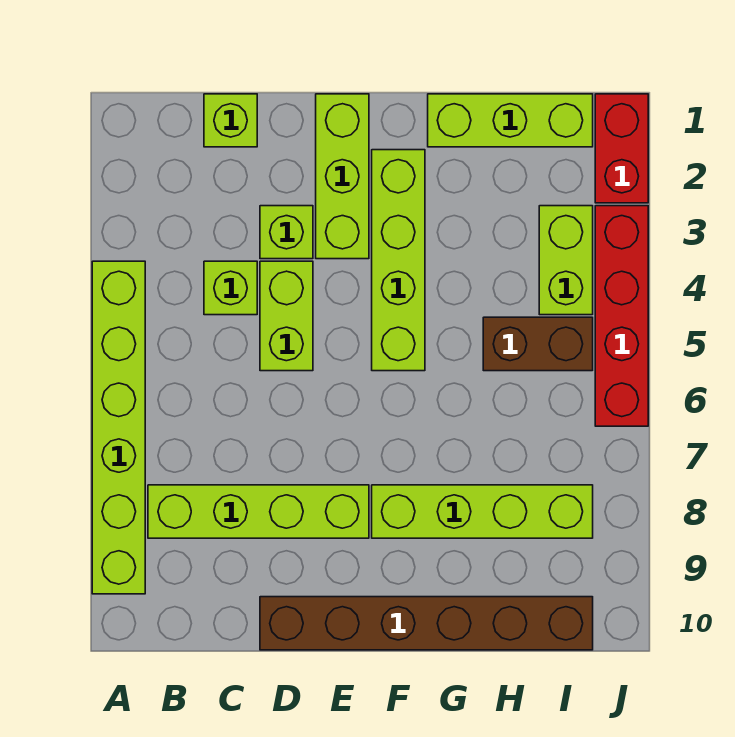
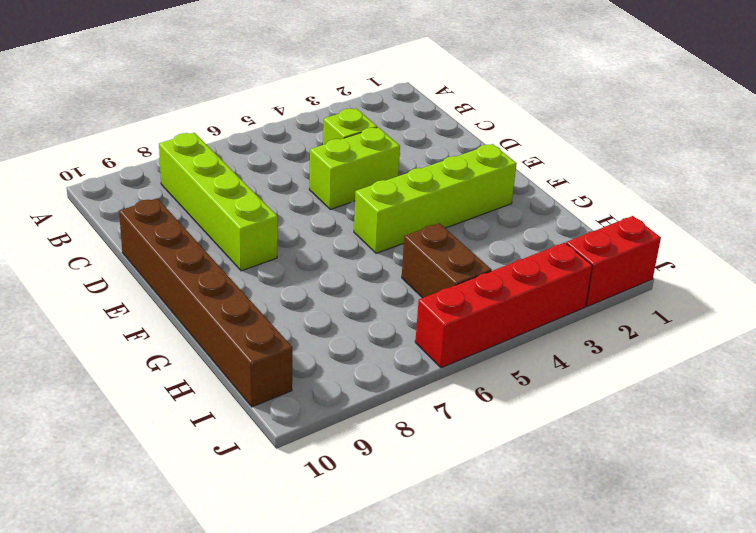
none -> lime 1x6 brick [92,261,145,594]
none -> lime 1x1 brick [204,94,257,147]
none -> lime 1x1 brick [260,206,313,259]

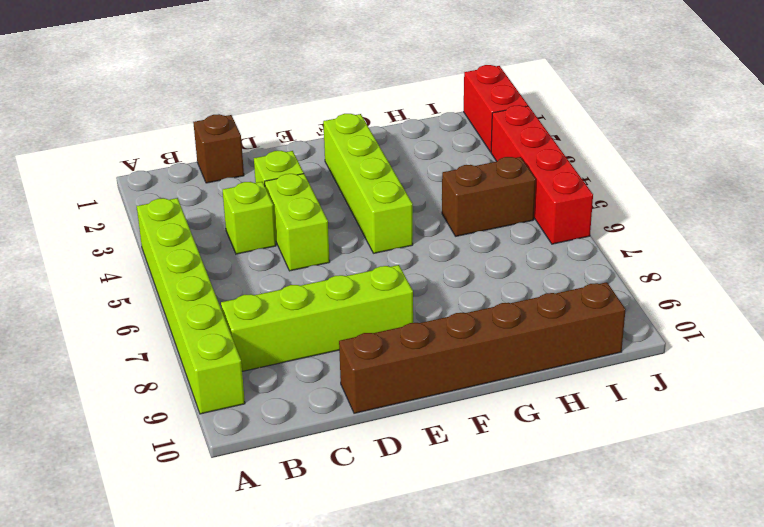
brown 1x1 brick [193,114,244,183] -> lime 1x1 brick [204,94,257,147]
none -> lime 1x3 brick [316,94,369,259]
none -> lime 1x4 brick [372,485,593,538]
none -> lime 1x3 brick [428,94,593,147]

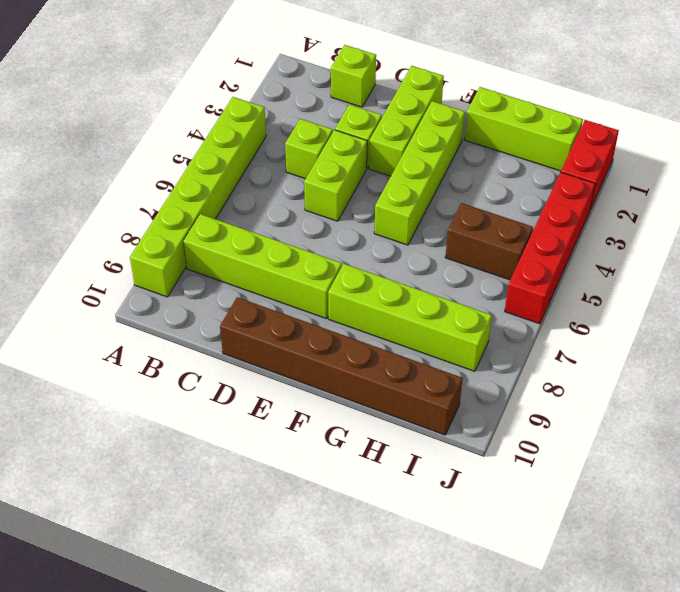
none -> lime 1x2 brick [539,206,593,315]

